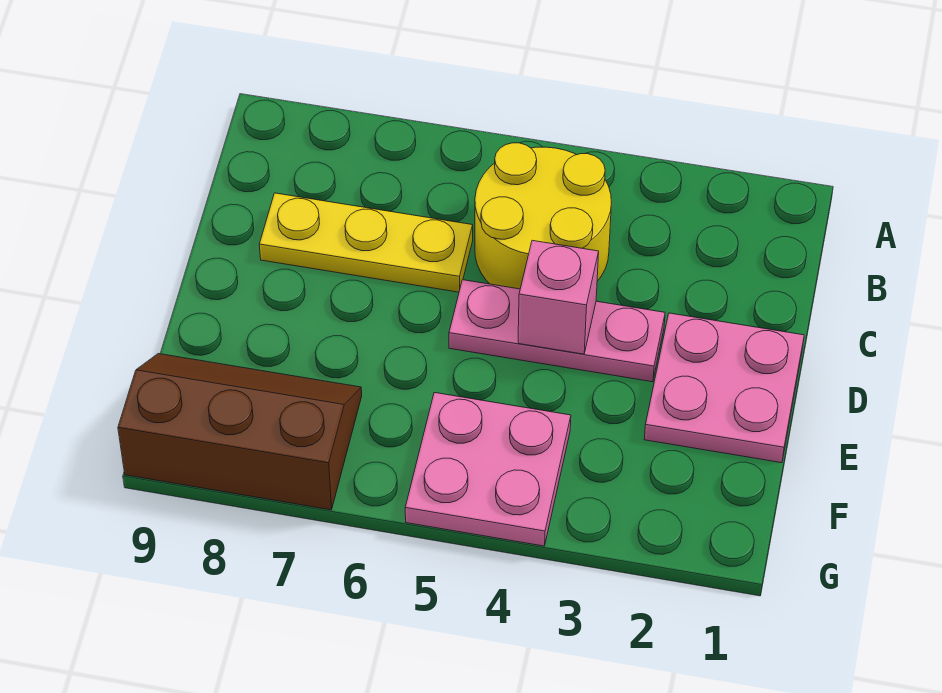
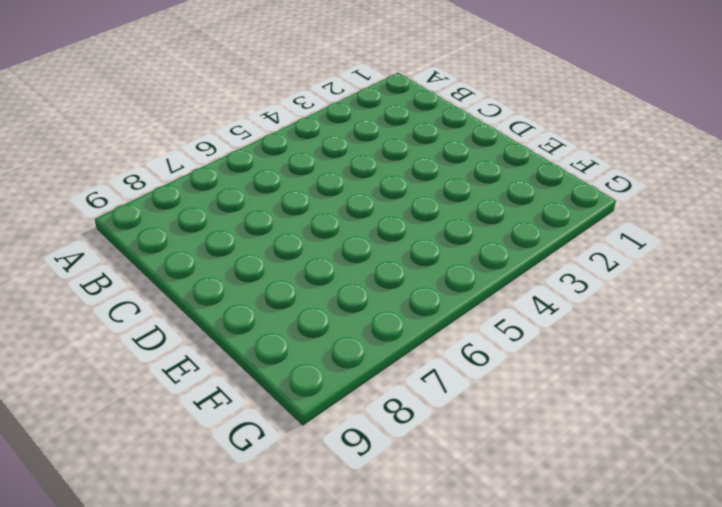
none -> yellow 2x2 round brick [475,143,611,289]
none -> yellow 1x3 plate [259,193,473,292]

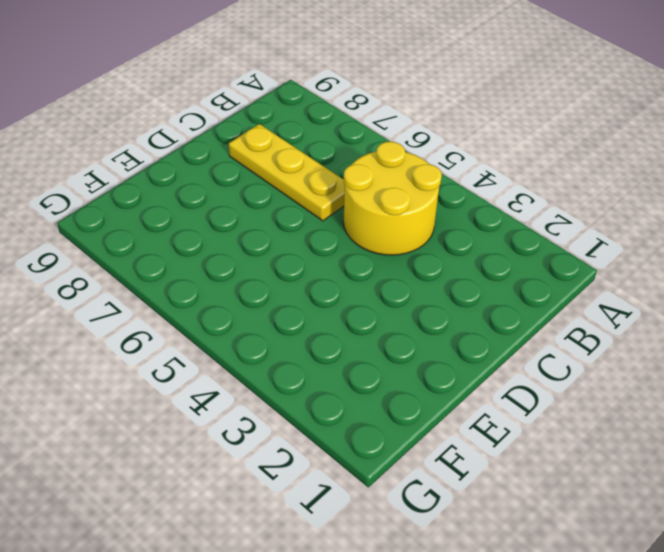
none -> pink 2x2 plate [644,313,804,463]
none -> pink 1x3 plate [449,280,665,382]

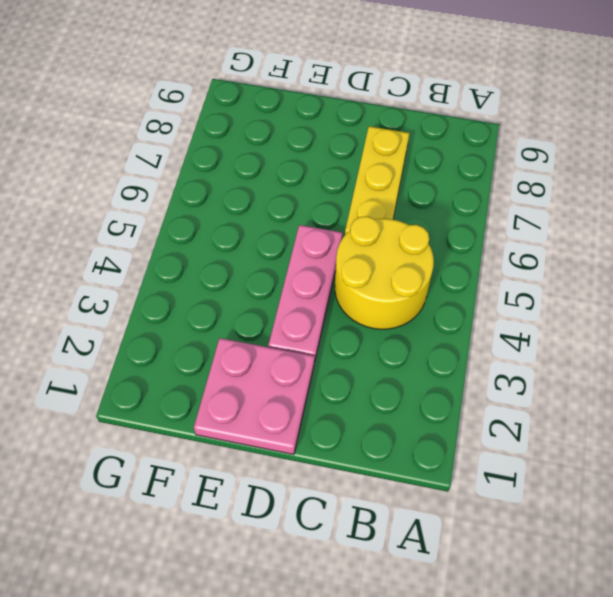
none -> pink 2x2 plate [405,393,571,546]
none -> brown 2x3 slope [118,354,362,510]

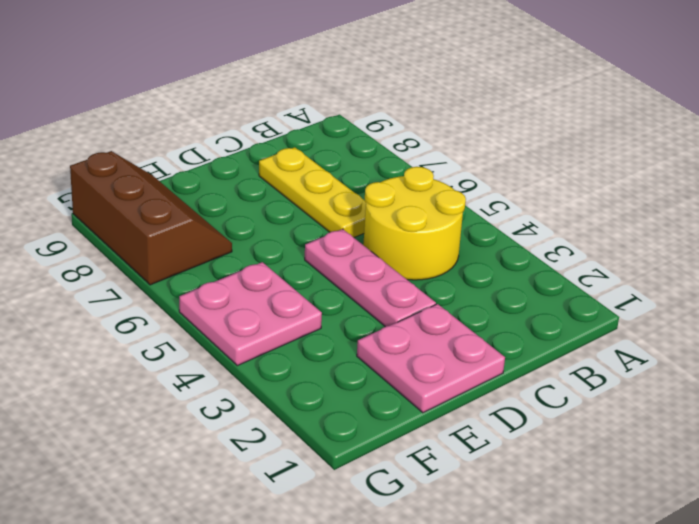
none -> pink 1x1 brick [518,240,599,354]

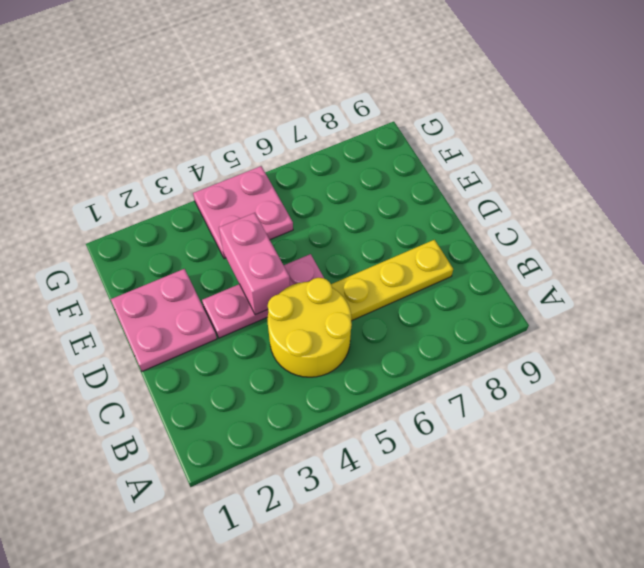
pink 1x2 brick [219,213,290,315] -> pink 1x1 brick [518,240,599,354]
none -> brown 2x3 slope [118,354,362,510]

